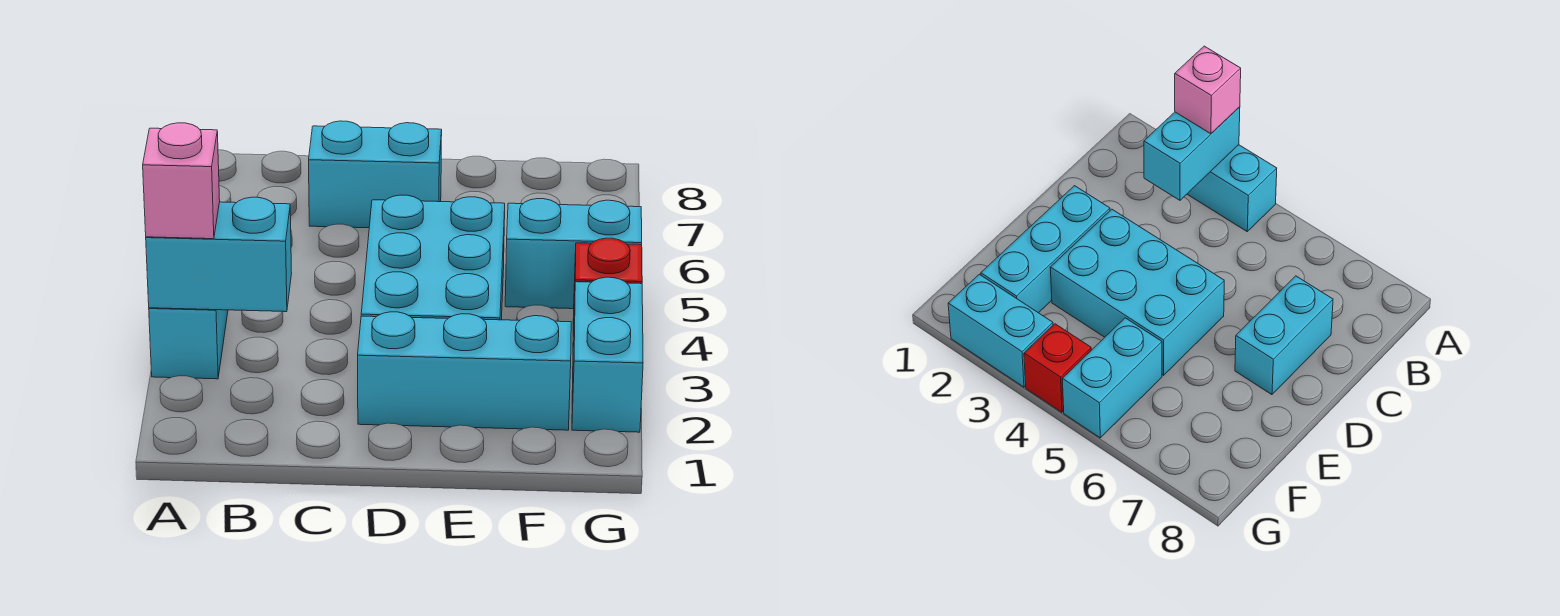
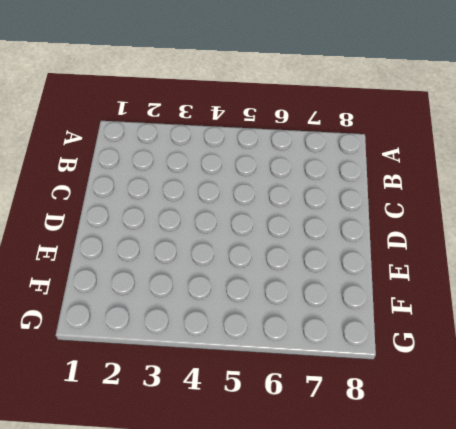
none -> cyan 1x2 brick [149,308,228,379]
none -> cyan 1x2 brick [309,121,442,228]

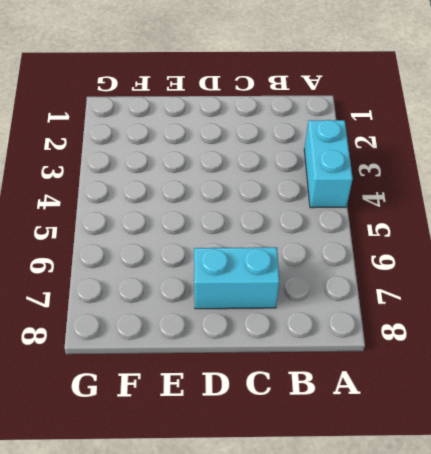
none -> cyan 1x3 brick [358,312,571,430]
none -> cyan 2x3 brick [361,195,505,320]

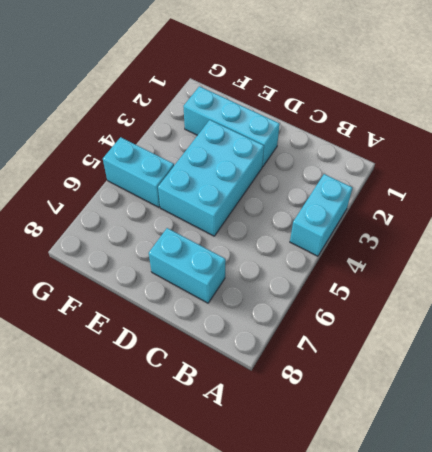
none -> cyan 1x2 brick [572,277,643,432]
none -> red 1x1 brick [573,238,642,335]

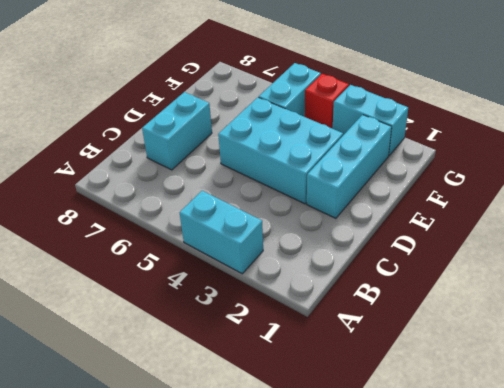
none -> cyan 1x2 brick [146,197,292,312]
none -> pink 1x1 brick [143,123,220,239]

